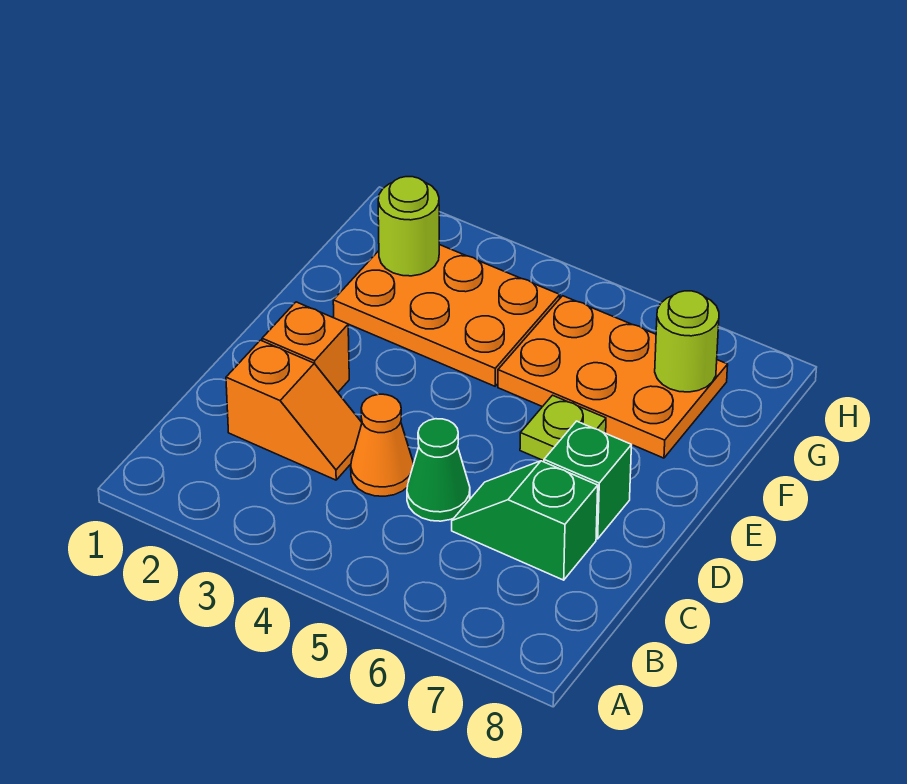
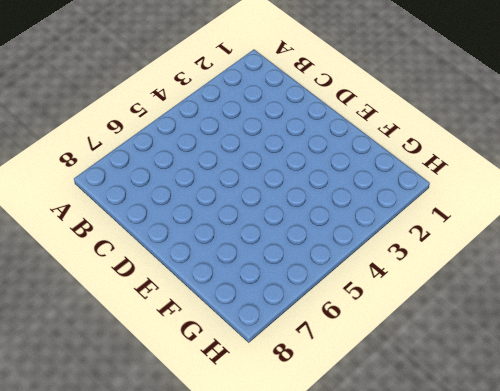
none -> orange 1x2 slope [226,340,362,480]
none -> orange 1x1 cone [351,394,414,496]

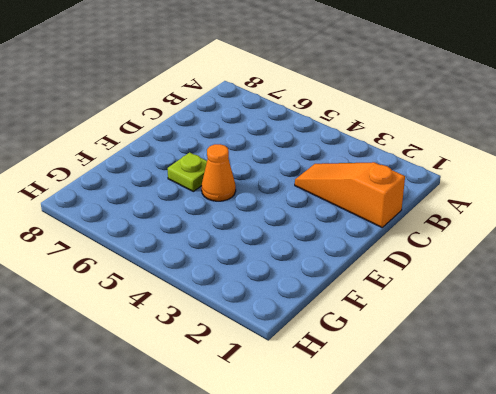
orange 1x3 slope [295,162,405,227] -> orange 1x2 slope [226,340,362,480]
orange 1x1 cone [202,144,236,201] -> orange 1x1 cone moved to [351,394,414,496]
none -> green 1x1 cone [407,419,470,521]
none -> green 1x2 slope [452,461,598,580]

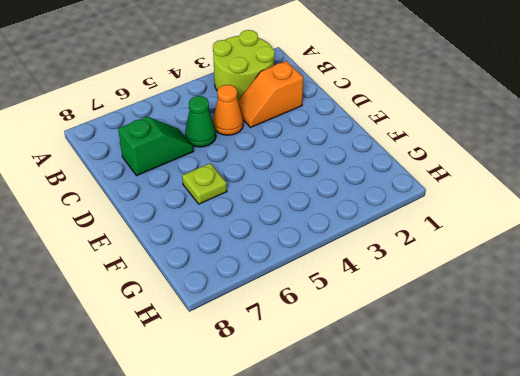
lime 2x2 round brick [213,30,275,100] -> none
none -> orange 1x1 brick [262,302,349,392]
none -> green 1x1 brick [544,421,631,539]

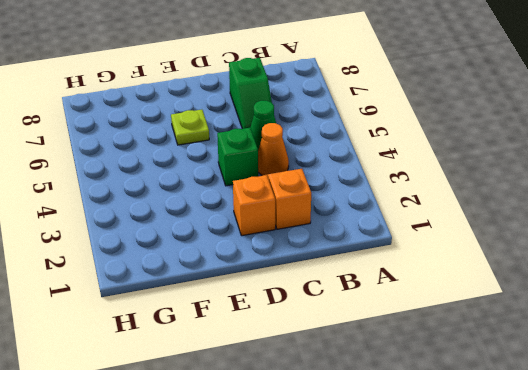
green 1x1 brick [217,128,258,186] -> green 1x1 brick moved to [544,421,631,539]
none -> orange 2x3 plate [333,245,560,386]
none -> orange 2x3 plate [498,296,728,458]

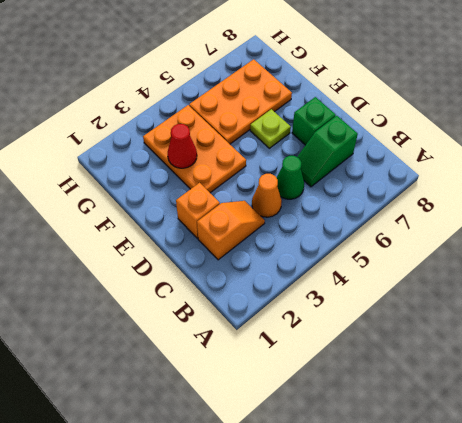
orange 2x3 plate [143,105,246,193] -> orange 2x3 plate turned to [333,245,560,386]
red 1x1 cone [168,124,197,168] -> none
none -> lime 1x1 round brick [378,177,439,276]
none -> lime 1x1 round brick [655,291,719,392]

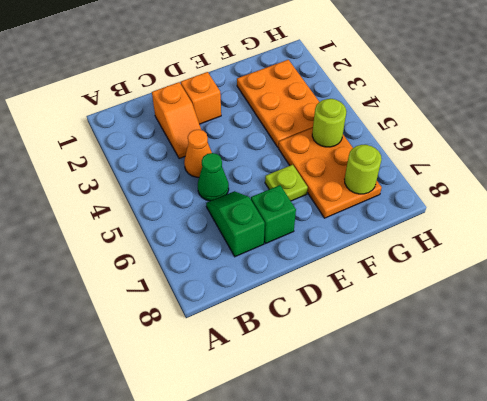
lime 1x1 round brick [312,99,346,147] -> lime 1x1 round brick moved to [378,177,439,276]

